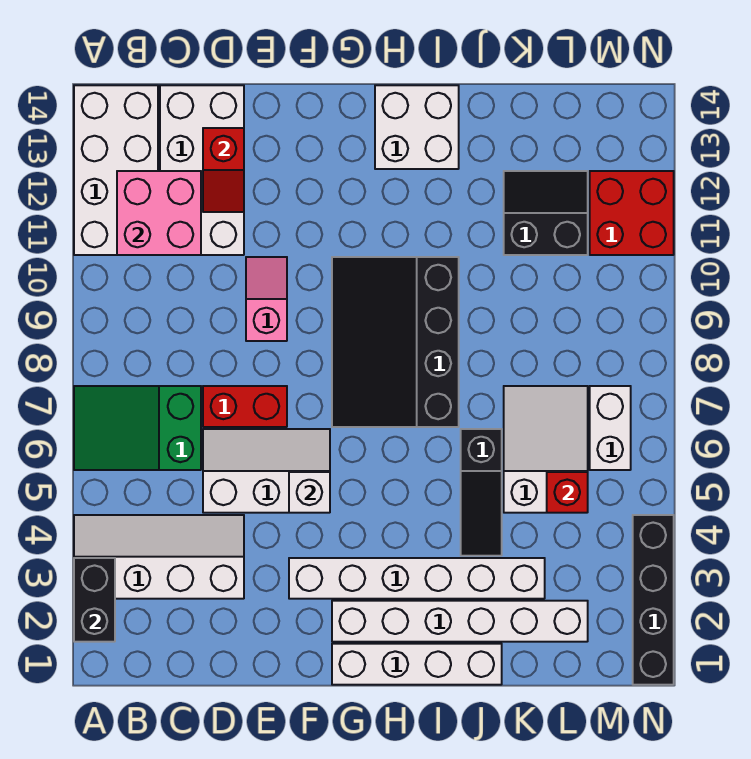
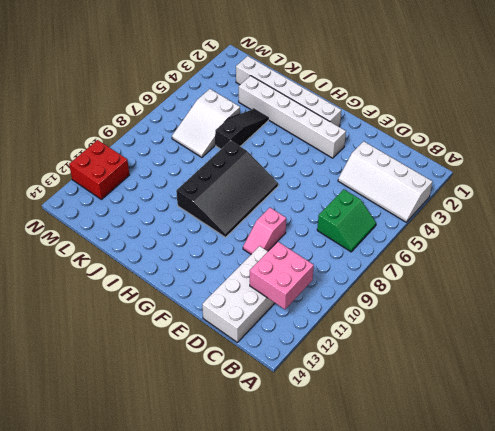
green 2x2 slope [317,189,376,252] -> green 2x3 slope [74,386,201,470]
none -> white 2x4 brick [74,85,158,255]
none -> white 2x3 slope [203,429,330,513]
none -> red 1x2 brick [203,386,287,427]

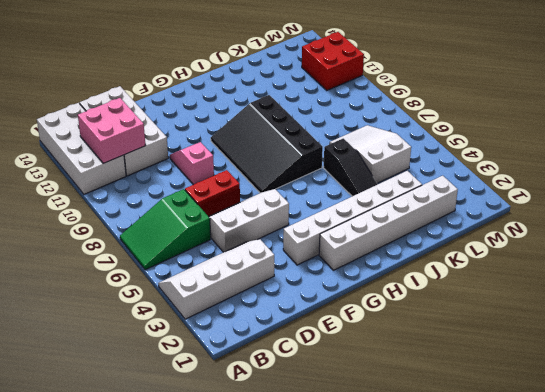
none -> white 1x4 brick [332,644,502,685]
none -> white 2x2 brick [375,85,459,169]
none -> black 2x2 slope [504,171,588,255]

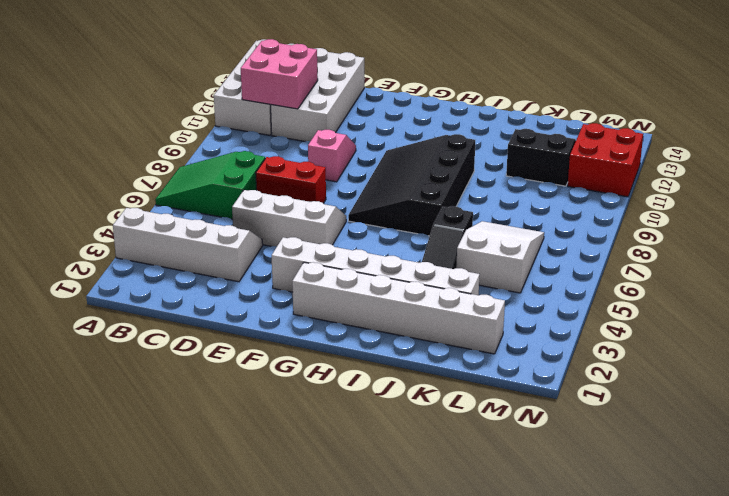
none -> white 1x4 brick [332,644,502,685]
none -> white 2x2 brick [375,85,459,169]
none -> white 1x2 brick [590,386,631,470]

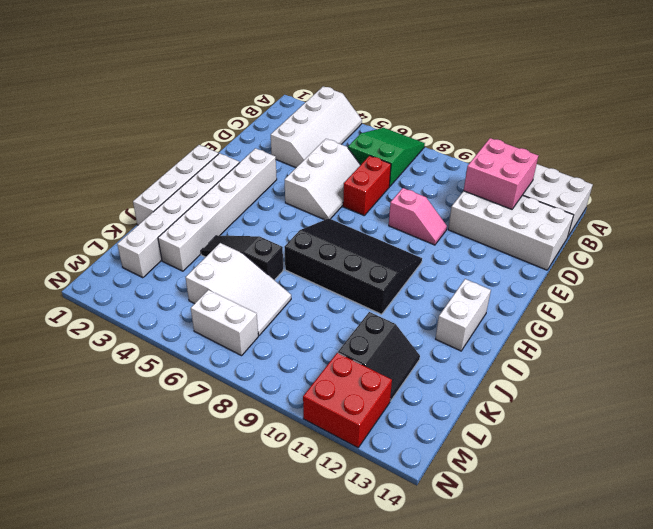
white 1x2 brick [436,279,491,351] -> white 2x2 brick [375,85,459,169]
none -> black 1x4 brick [633,515,674,685]
none -> black 1x2 brick [74,558,115,642]
none -> red 1x2 slope [203,128,244,212]

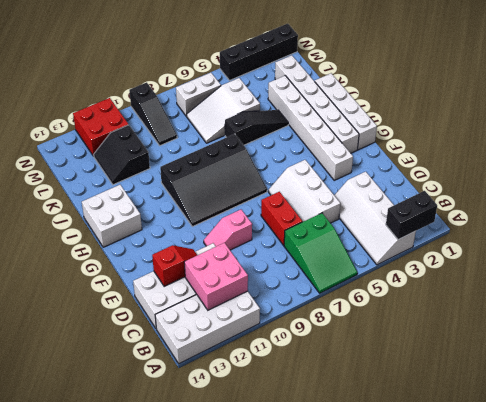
black 1x3 slope [129,82,177,146] -> none
none -> white 1x1 brick [289,472,330,513]
none -> red 1x1 brick [547,472,588,513]

